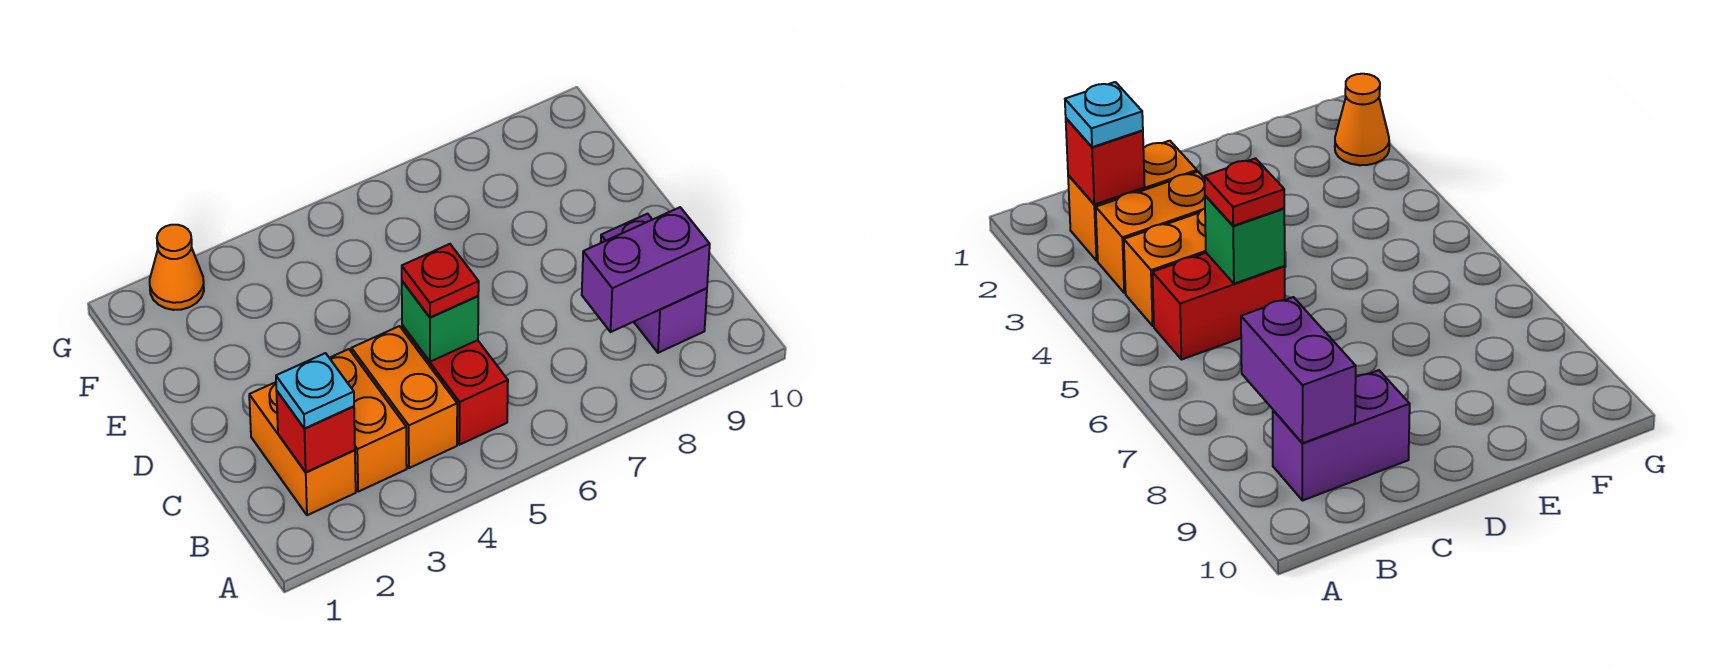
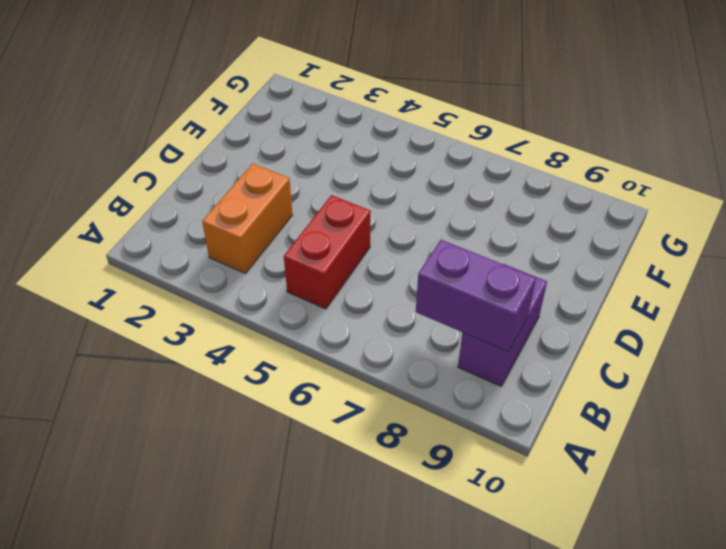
none -> orange 1x2 brick [249,382,356,515]
none -> orange 1x2 brick [351,326,457,468]

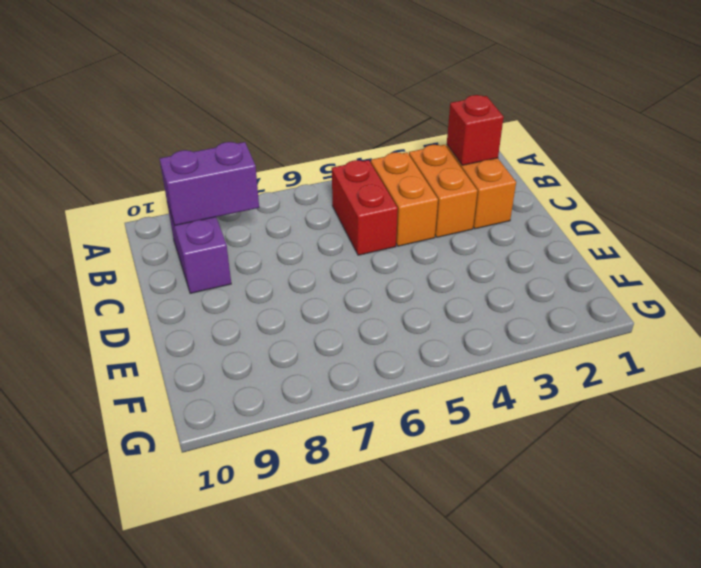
none -> orange 1x1 cone [150,225,204,310]
none -> green 1x1 brick [402,281,478,362]

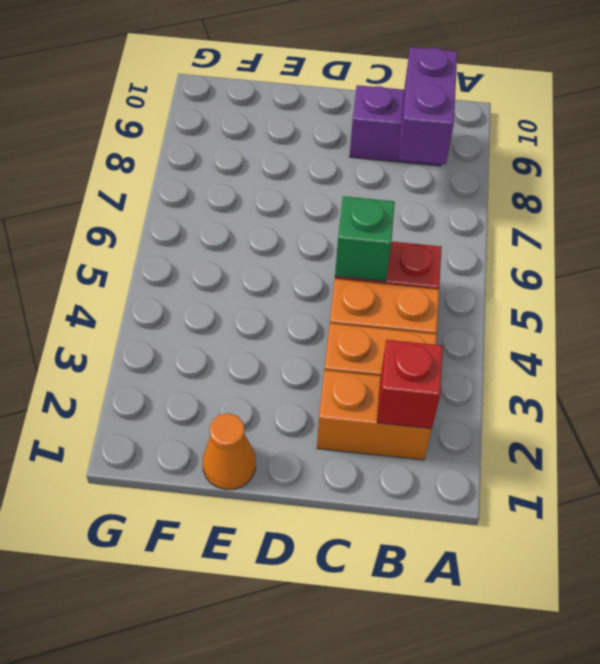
orange 1x1 cone [203,413,256,490] -> orange 1x1 cone moved to [150,225,204,310]
none -> cyan 1x1 plate [276,353,354,429]
none -> red 1x1 plate [402,244,479,317]

